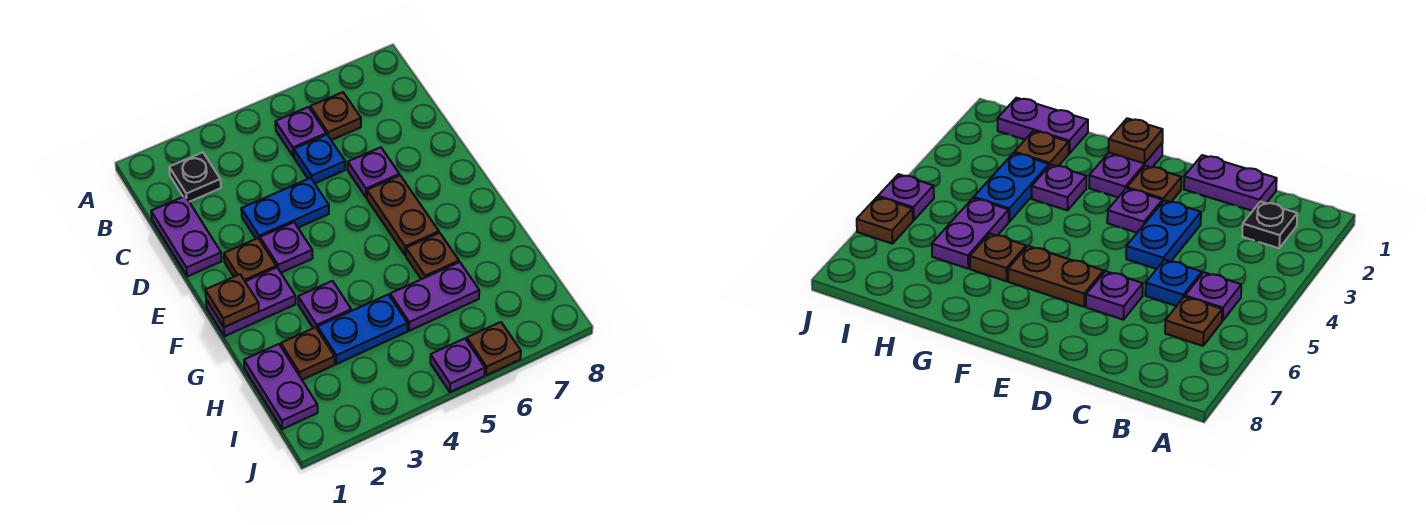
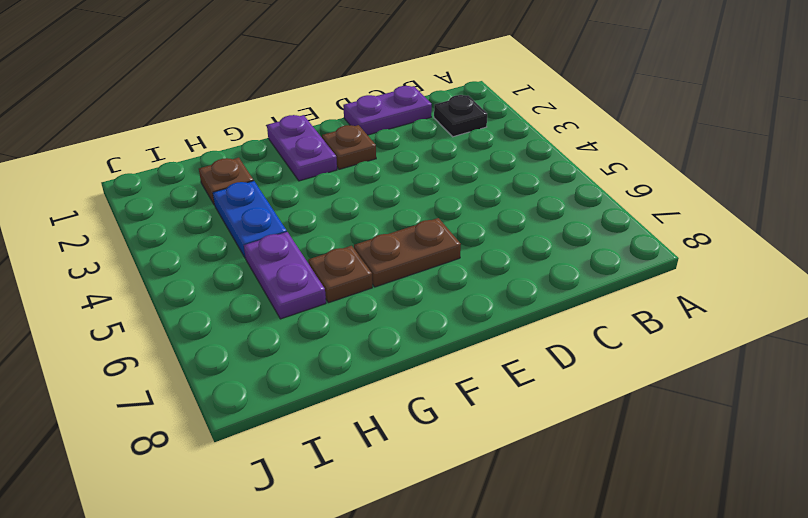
none -> purple 1x1 plate [275,107,326,156]
none -> brown 1x1 plate [310,92,361,140]
none -> blue 1x1 plate [294,135,345,183]

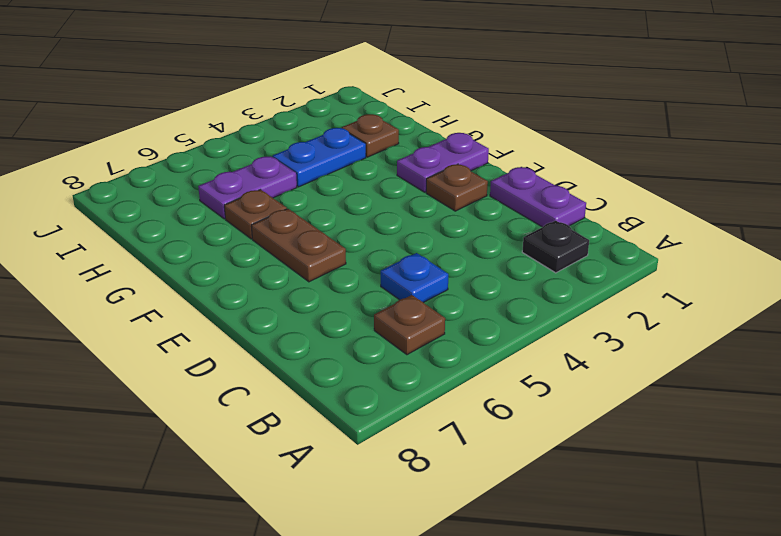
none -> purple 1x1 plate [275,107,326,156]
none -> blue 1x2 plate [241,178,329,240]
none -> purple 1x1 plate [348,147,399,198]

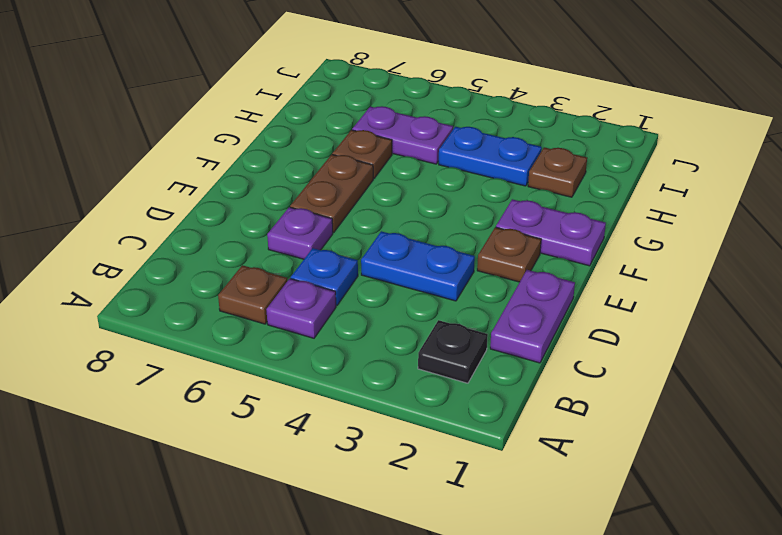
none -> purple 1x1 plate [260,222,313,273]
none -> purple 1x1 plate [298,281,351,330]
none -> purple 1x2 plate [244,344,318,429]

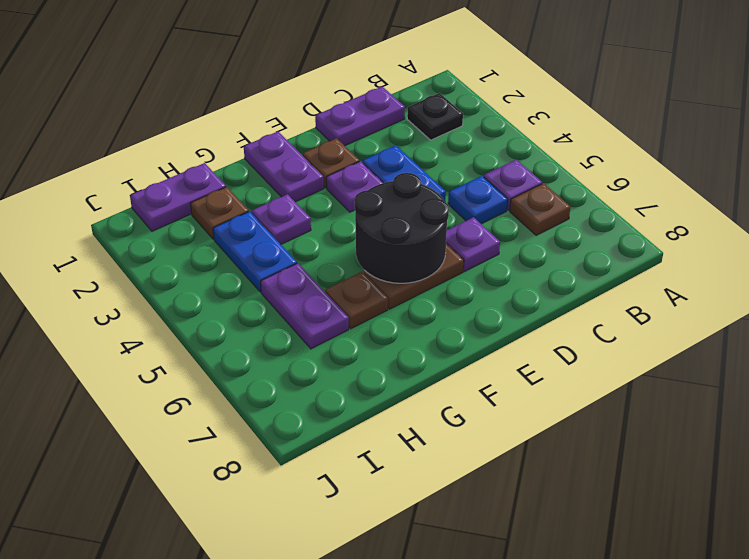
black 2x2 round brick [354,173,449,283] -> none
none -> purple 1x1 plate [430,339,485,392]
none -> brown 1x1 plate [467,322,521,375]
none -> brown 1x1 plate [205,274,259,327]

